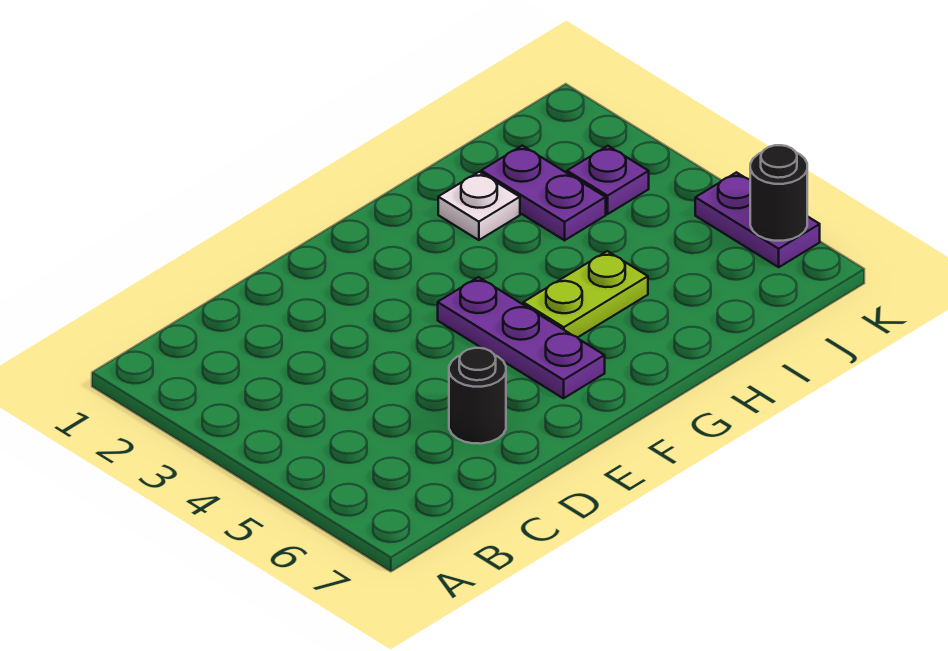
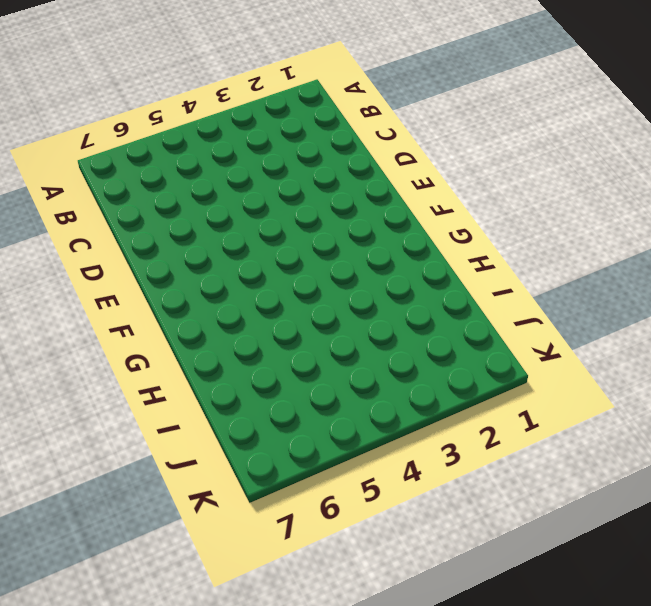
none -> black 1x1 round brick [449,348,506,444]
none -> purple 1x3 plate [438,277,605,398]

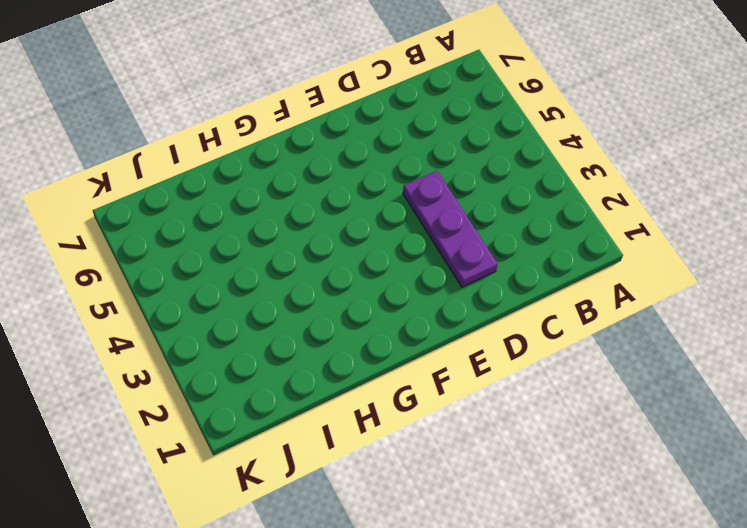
purple 1x3 plate [403,171,498,287] -> purple 1x3 plate moved to [438,277,605,398]
none -> black 1x1 round brick [449,348,506,444]
none -> lime 1x2 plate [523,251,648,338]

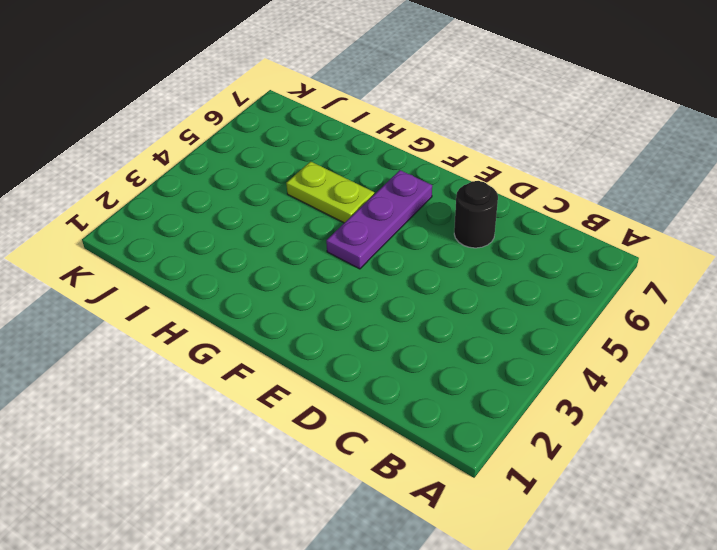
none -> white 1x1 plate [438,172,520,240]
none -> purple 1x2 plate [481,146,606,240]

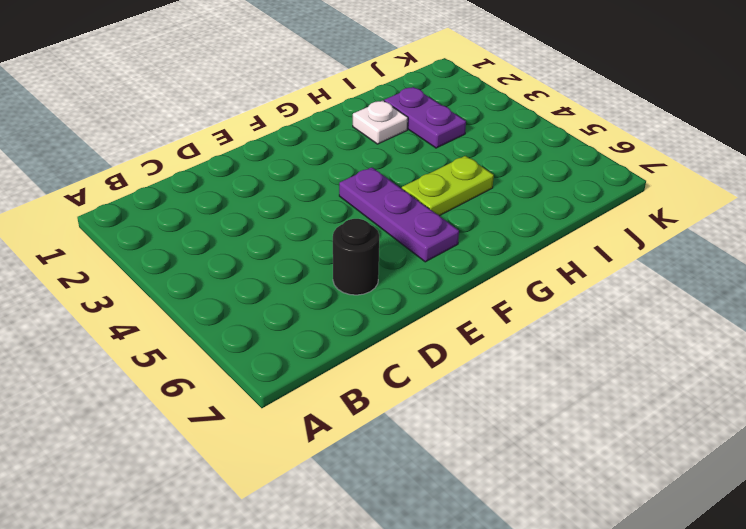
none -> purple 1x1 plate [567,146,649,214]
none -> purple 1x2 plate [695,172,820,267]

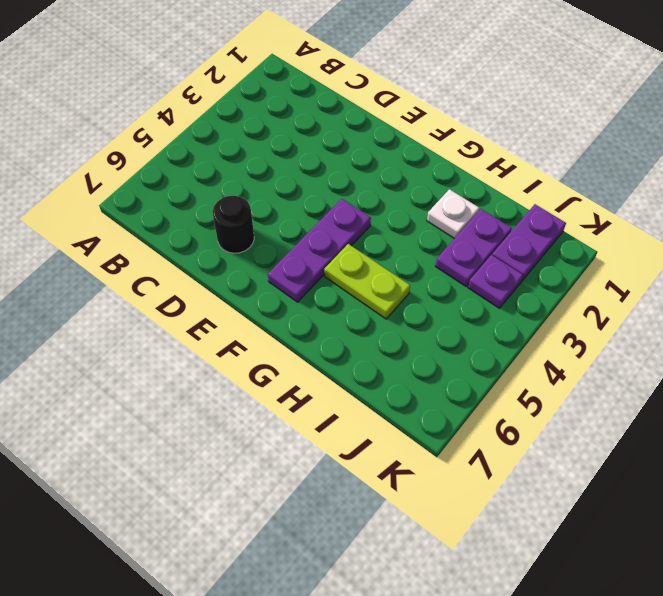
purple 1x2 plate [492,204,566,282] -> purple 1x2 plate moved to [695,172,820,267]
none -> black 1x1 round brick [750,145,807,241]

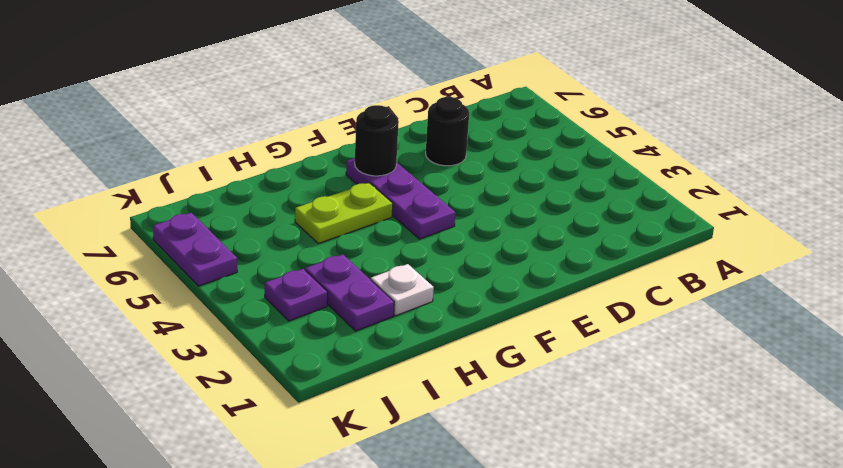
black 1x1 round brick [355,105,399,176] -> black 1x1 round brick moved to [750,145,807,241]

